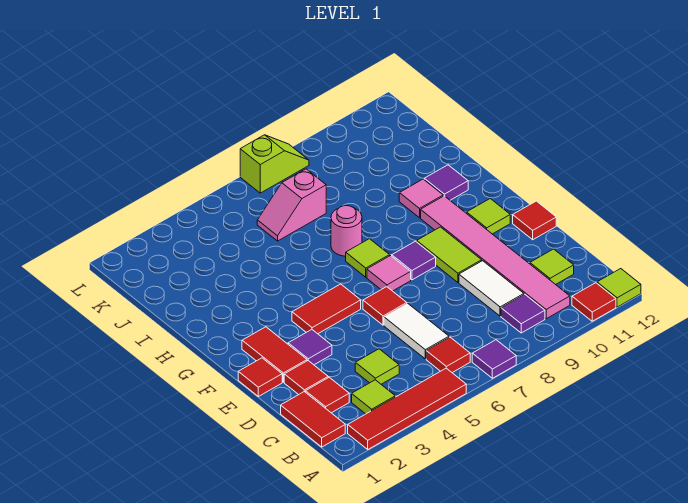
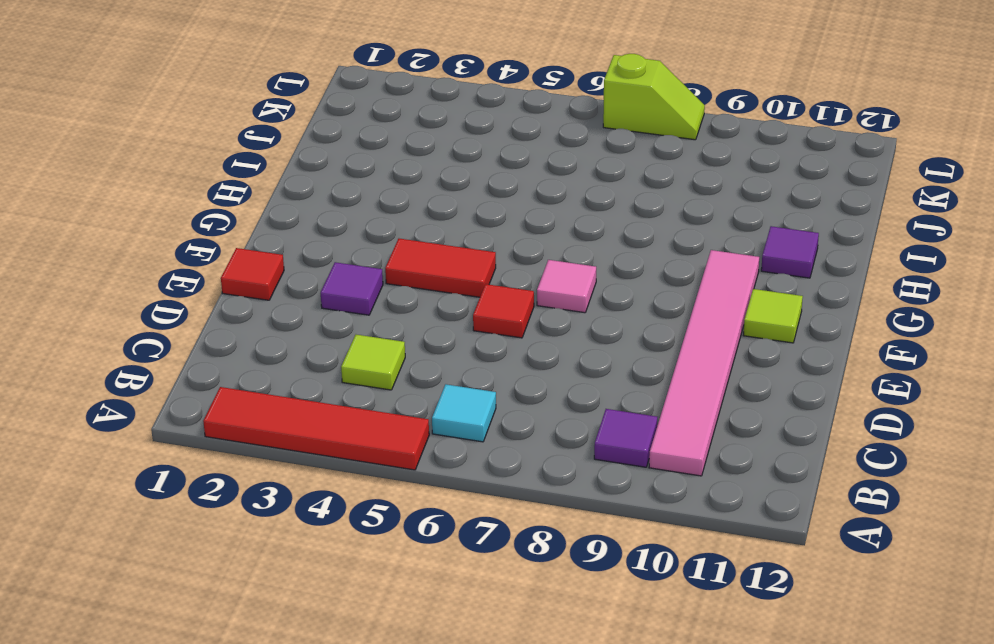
cyan 1x1 tile [432,384,496,442] -> red 1x1 tile [426,337,470,373]
none -> purple 1x1 tile [472,340,516,378]
none -> red 1x1 tile [572,283,616,321]
none -> lime 1x1 tile [597,269,641,307]
none -> red 1x2 tile [281,392,345,447]

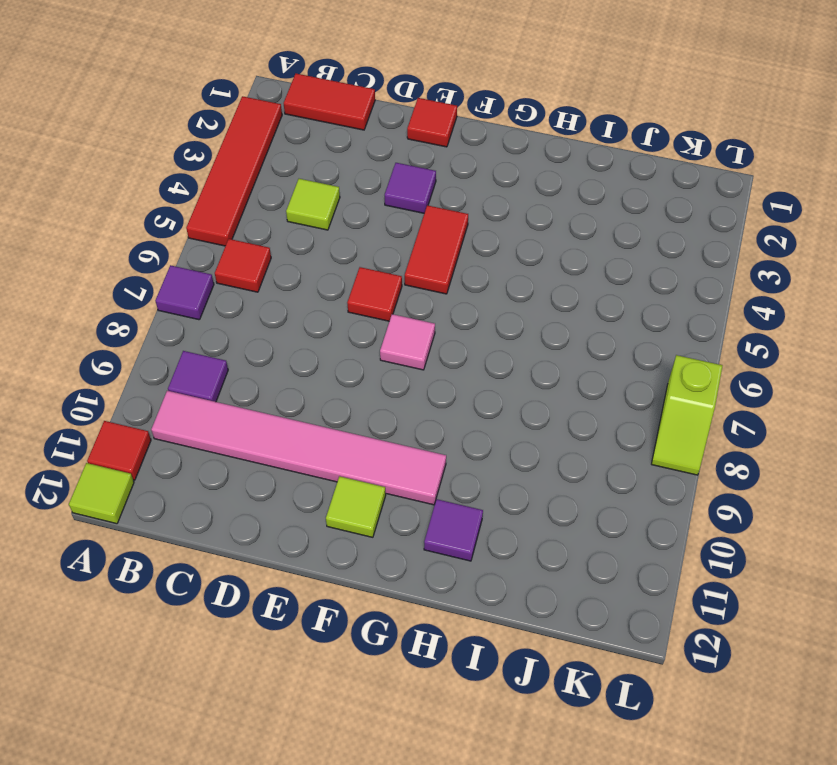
none -> lime 1x1 tile [352,380,395,414]
none -> red 1x1 tile [305,377,349,413]
none -> white 1x2 tile [384,304,449,359]
none -> white 1x2 tile [459,261,524,316]

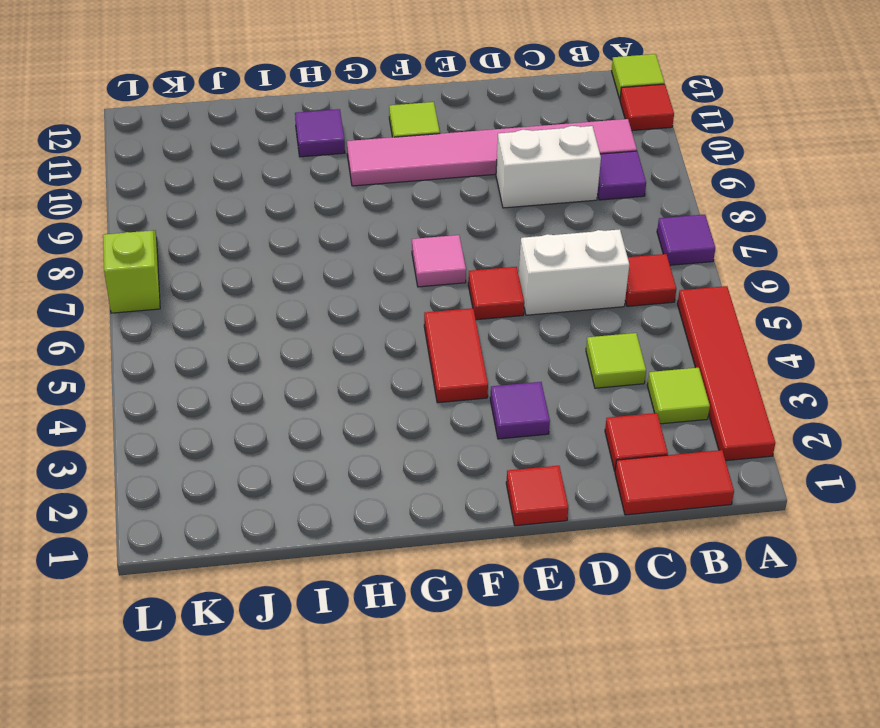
white 1x2 brick [519,229,629,315] -> white 1x2 tile [384,304,449,359]
white 1x2 brick [496,126,601,208] -> white 1x2 tile [459,261,524,316]
none -> lime 1x1 tile [530,249,574,285]
none -> red 1x1 tile [284,361,328,395]
none -> red 1x2 tile [242,327,307,382]
none -> lime 1x2 tile [417,227,482,282]

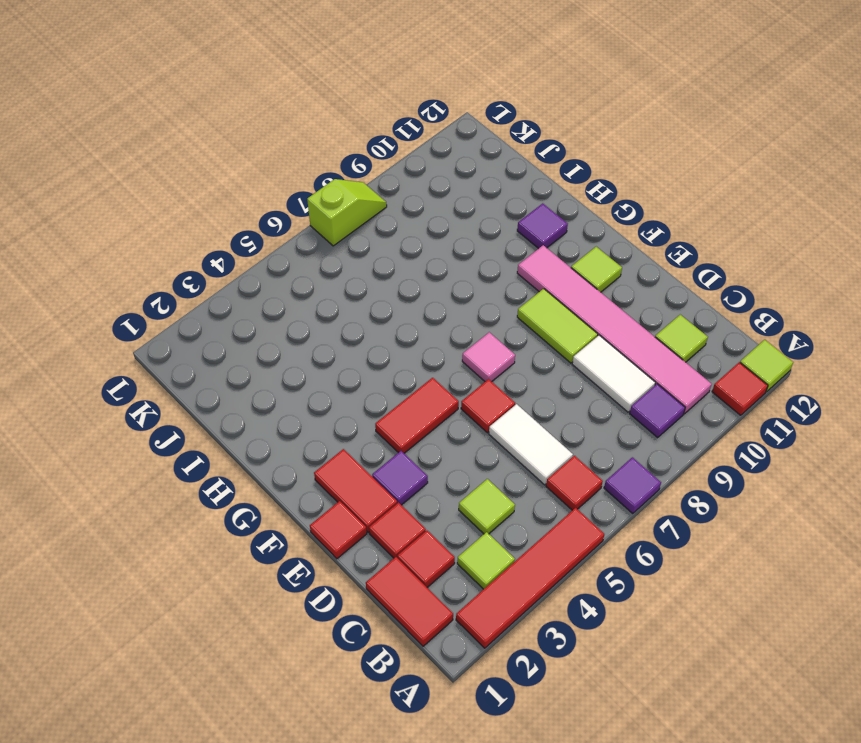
none -> red 1x1 tile [513,201,556,240]
none -> purple 1x1 tile [392,241,436,280]
none -> lime 1x1 tile [346,239,390,277]
none -> pink 1x1 round brick [331,206,362,256]

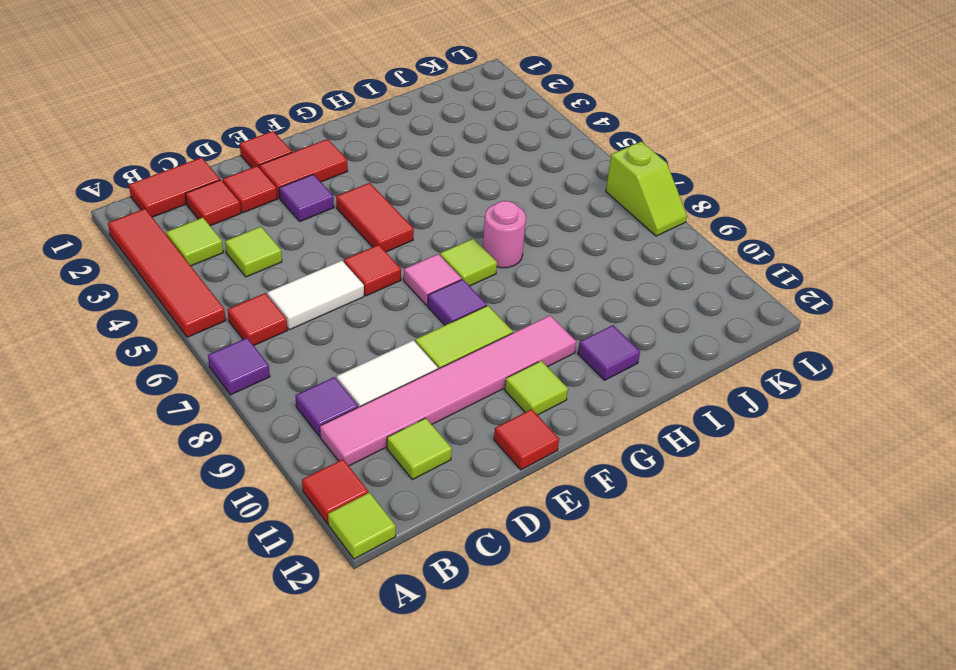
none -> pink 1x1 tile [399,179,443,218]
none -> pink 1x2 slope [257,169,326,241]

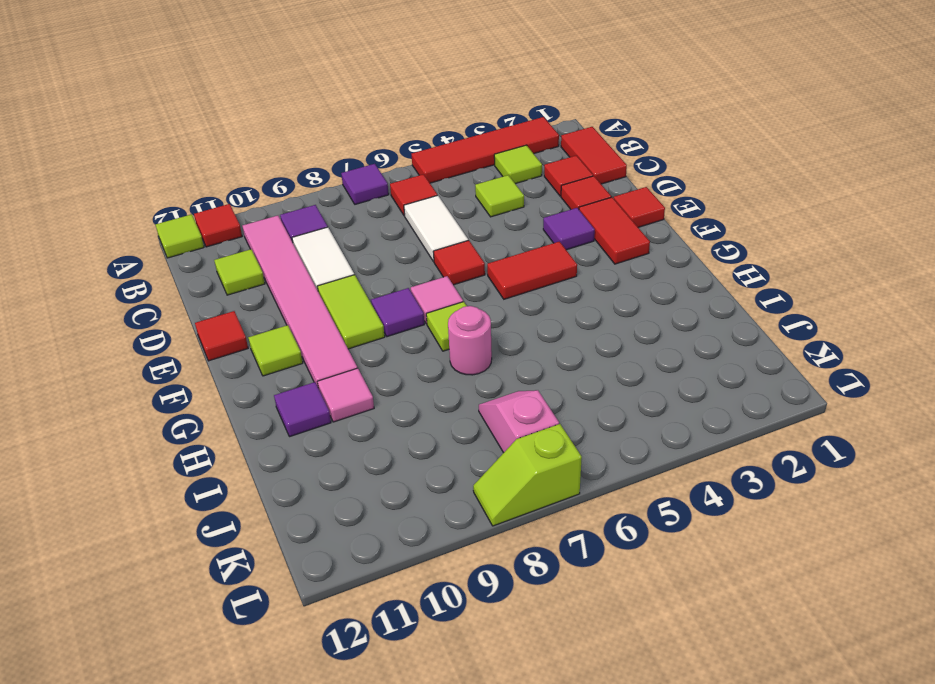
pink 1x2 slope [479,390,559,453] -> pink 1x2 slope turned to [257,169,326,241]

